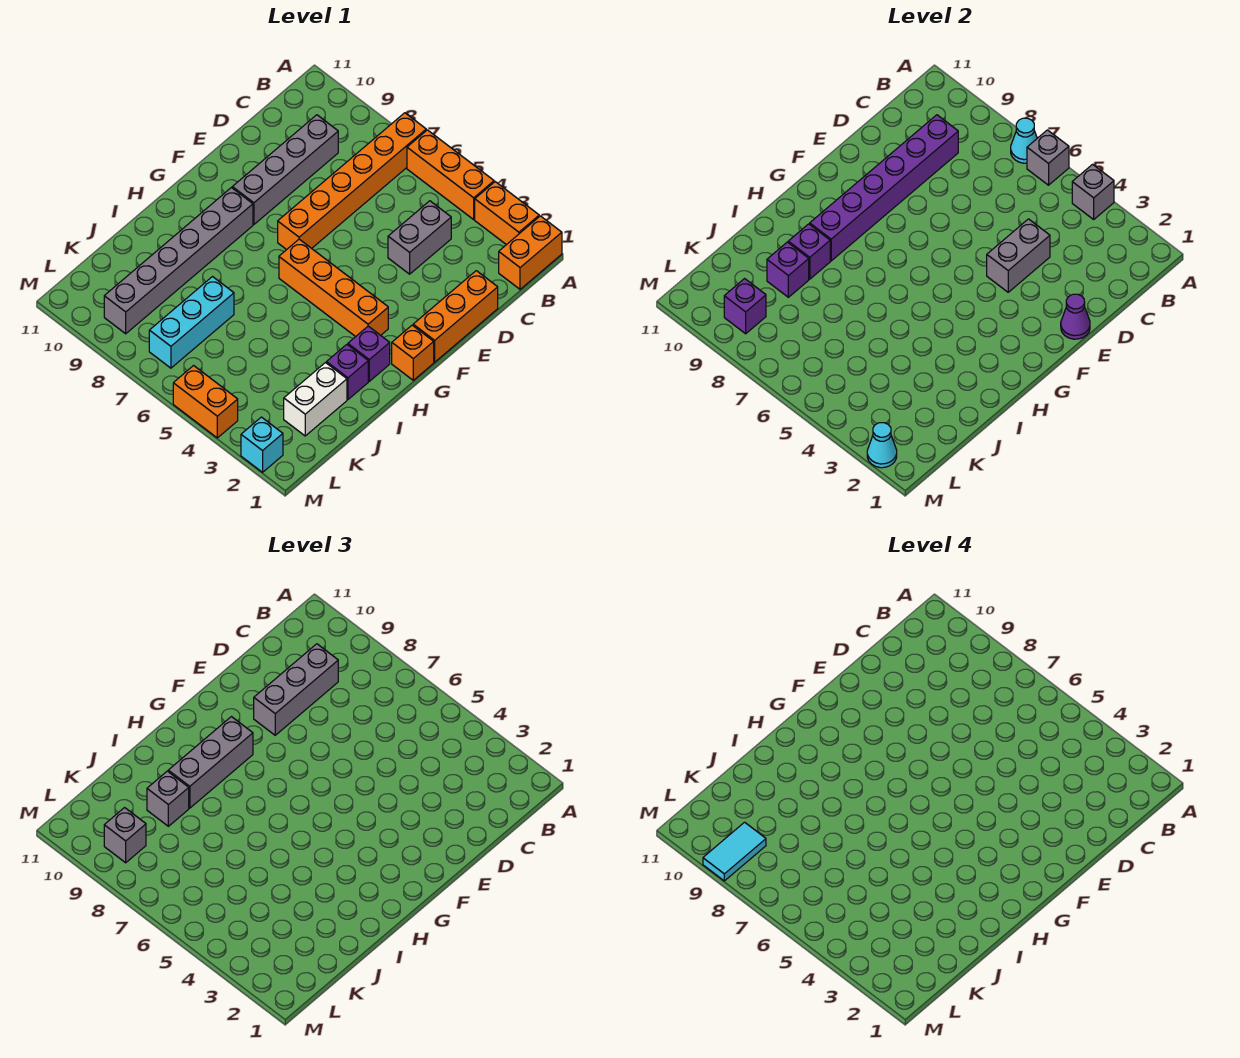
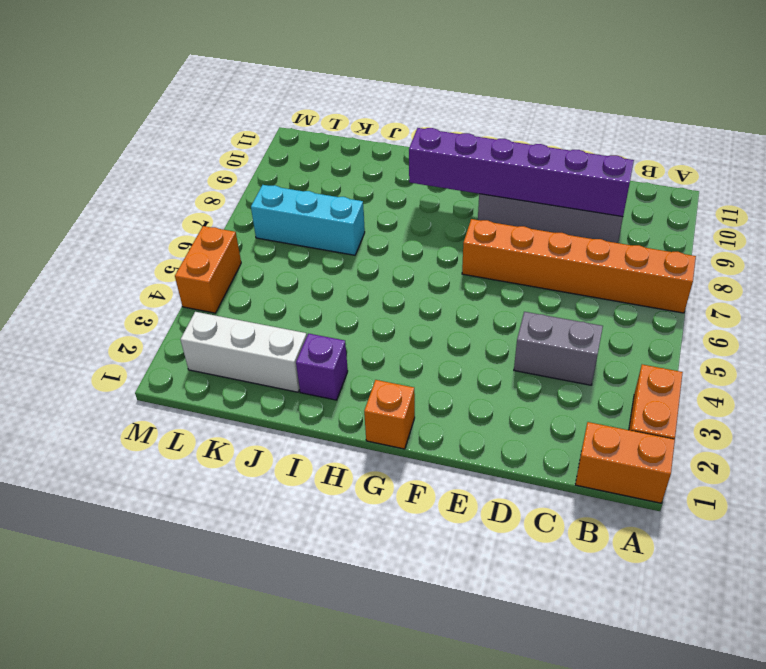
white 1x3 brick [181,312,307,392] -> white 1x2 brick [284,363,347,436]
none -> orange 1x3 brick [407,130,494,219]
none -> orange 1x3 brick [413,271,498,362]
none -> orange 1x4 brick [279,239,388,337]
none -> grey 1x6 brick [104,188,253,334]

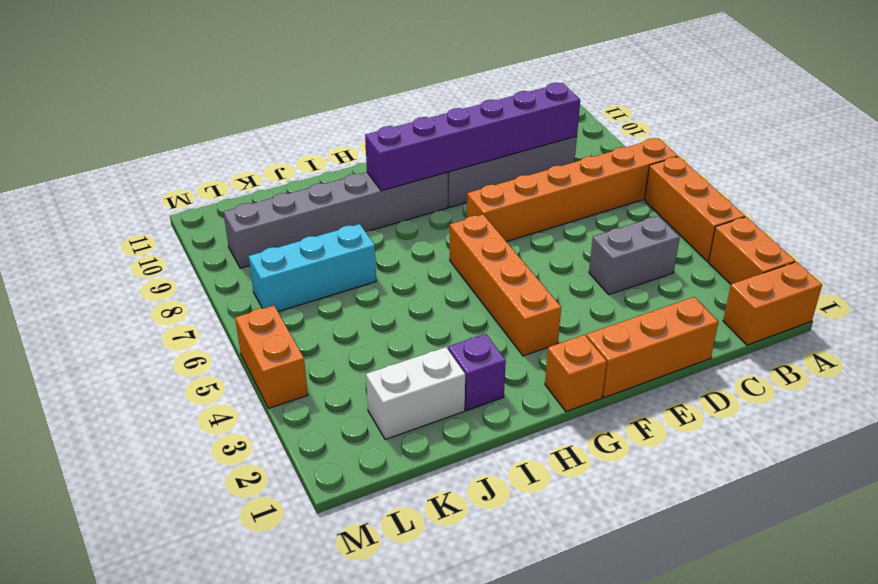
none -> purple 1x1 brick [348,326,390,381]
none -> cyan 1x1 brick [241,417,283,472]
none -> grey 1x1 brick [1072,164,1114,219]
none -> grey 1x1 brick [1027,130,1069,185]

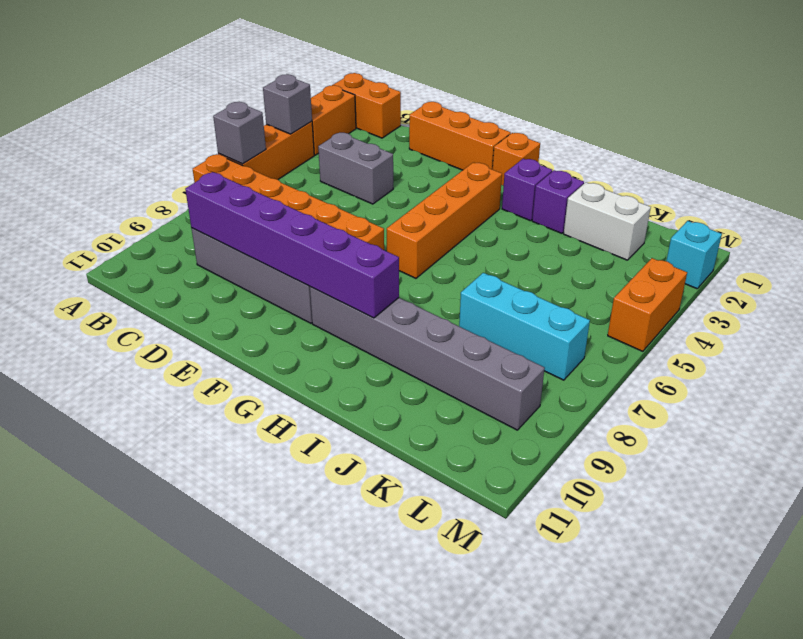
none -> cyan 1x1 cone [1011,118,1037,163]
none -> grey 1x2 brick [987,219,1050,292]
none -> purple 1x1 cone [1061,294,1090,339]
none -> purple 1x1 brick [788,224,830,279]

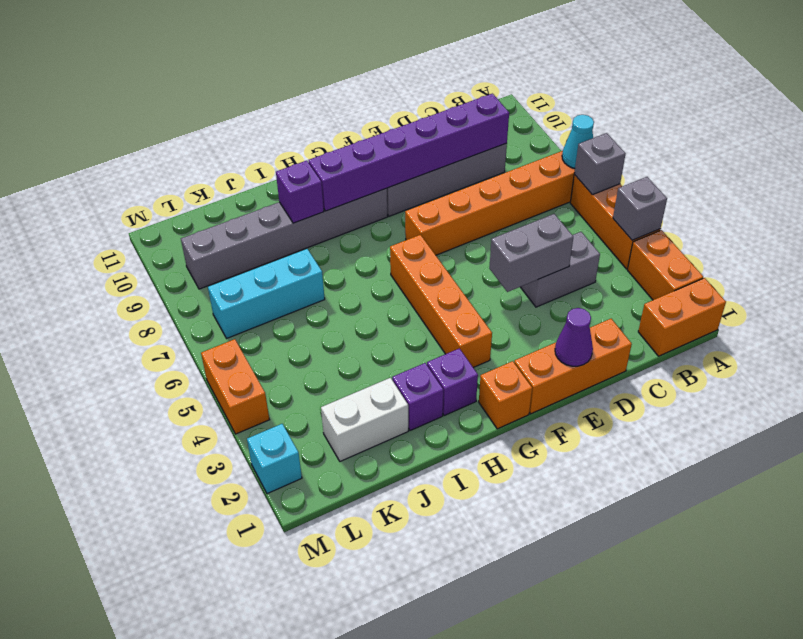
none -> purple 1x1 brick [767,242,809,297]
none -> purple 1x1 brick [724,279,766,334]
none -> cyan 1x1 cone [867,423,897,468]
none -> grey 1x3 brick [254,644,338,735]

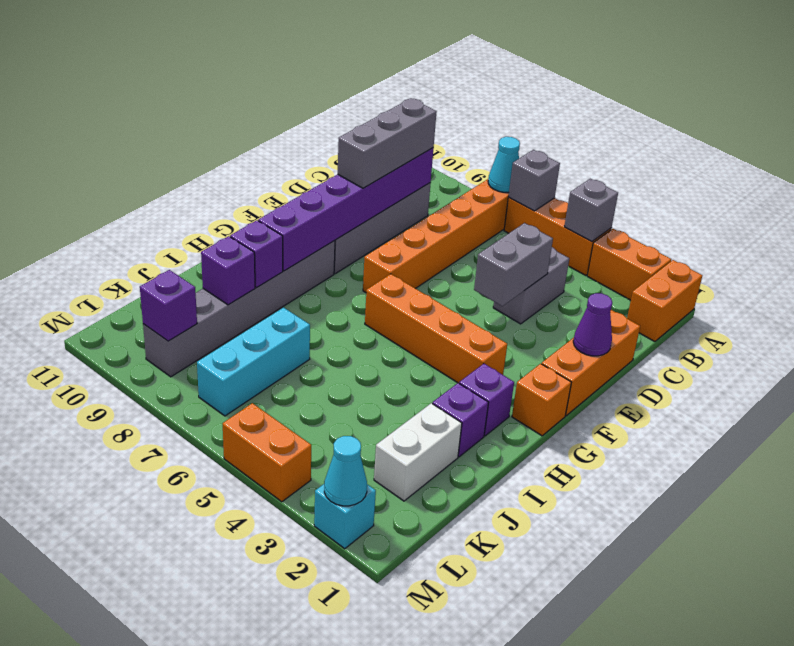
none -> grey 1x3 brick [168,717,253,808]
none -> grey 1x1 brick [147,771,189,826]
none -> grey 1x1 brick [104,808,146,863]
none -> cyan 1x2 tile [703,822,766,881]

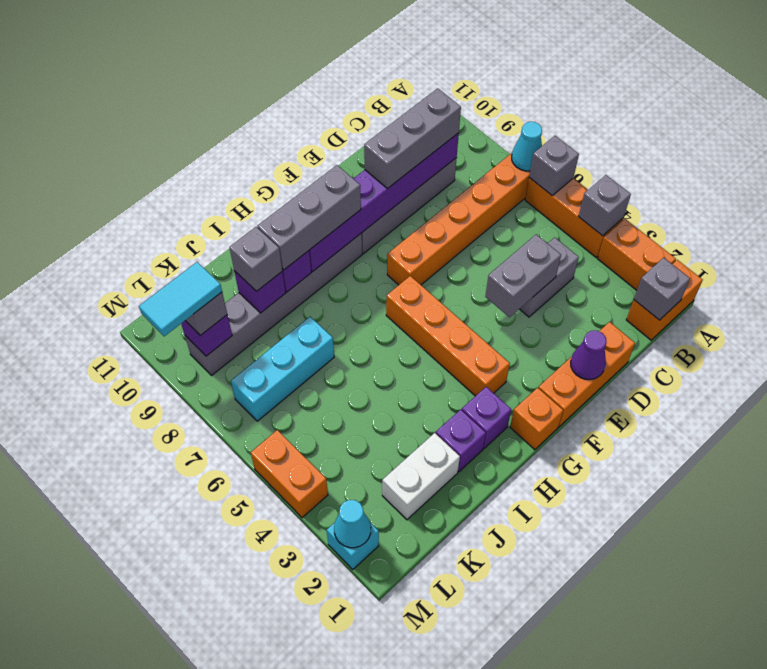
grey 1x1 brick [634,258,690,320] -> none

